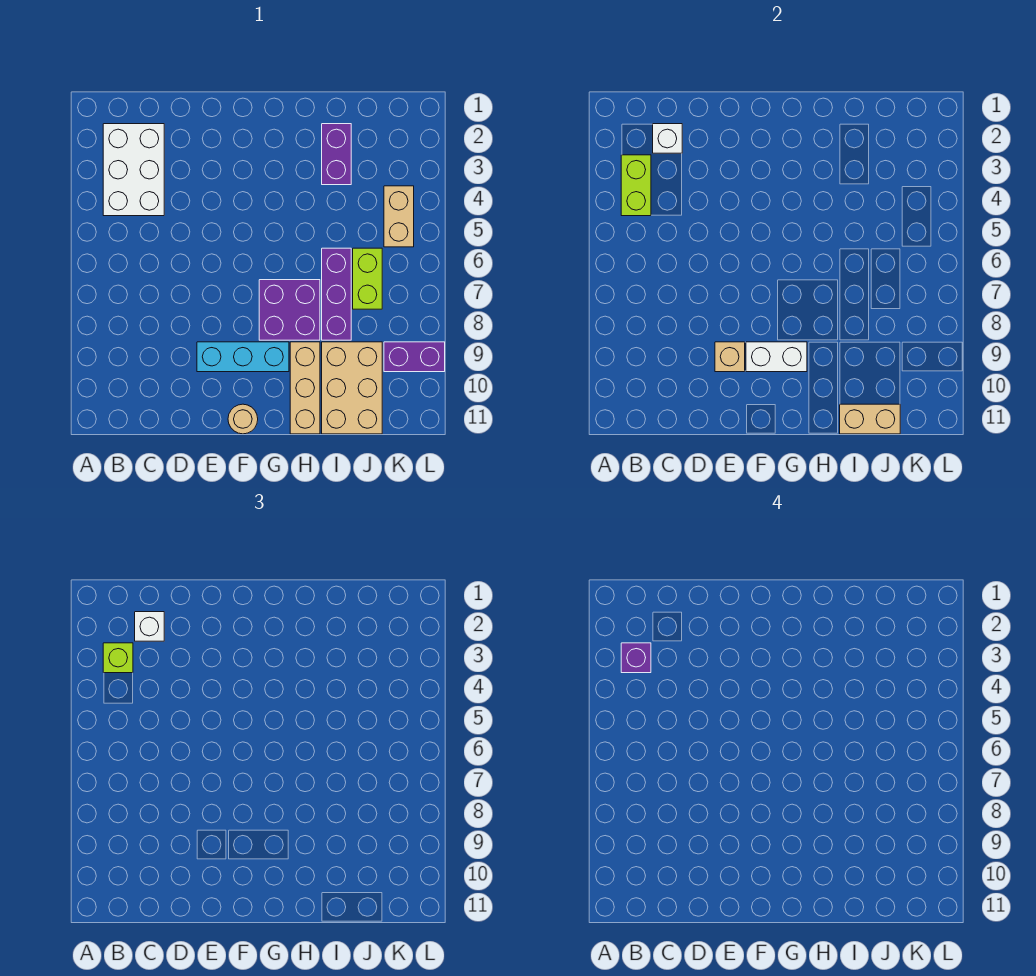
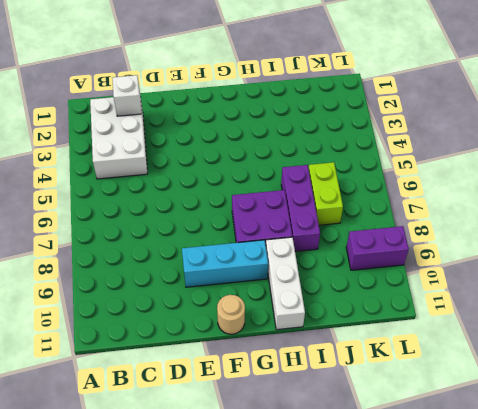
white 1x3 brick [266,237,305,330] -> tan 1x3 brick [290,342,320,434]
none -> purple 1x2 brick [322,124,351,185]
none -> tan 2x3 brick [322,342,382,434]
none -> tan 1x2 brick [384,186,414,247]

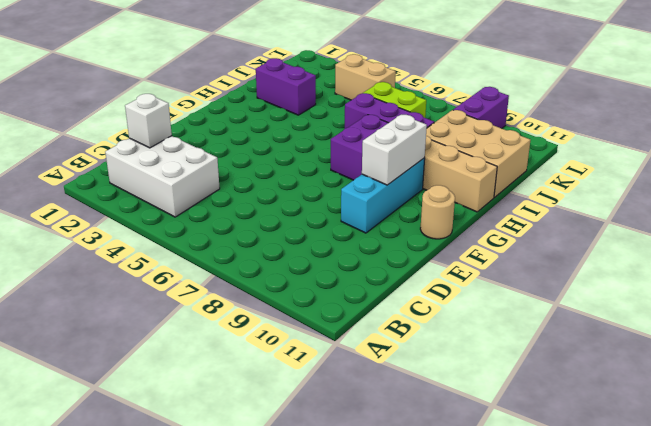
none -> lime 1x2 brick [621,155,651,216]
none -> tan 1x1 brick [715,342,745,372]
none -> tan 1x2 brick [840,404,900,434]

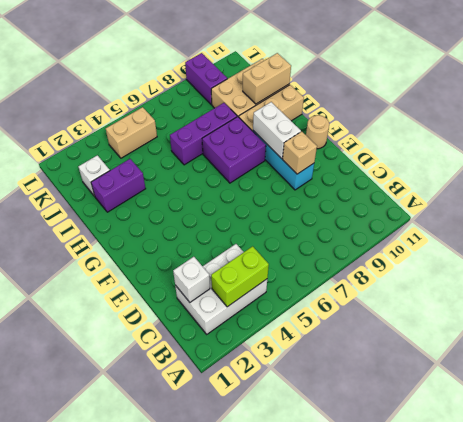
tan 1x2 brick [243,53,291,104] -> tan 1x2 brick turned to [840,404,900,434]
white 1x1 brick [78,155,110,196] -> white 1x1 brick moved to [135,612,164,641]
none -> lime 1x2 brick [353,248,382,309]
none -> lime 1x1 brick [103,643,133,673]
none -> purple 1x1 brick [621,643,651,673]

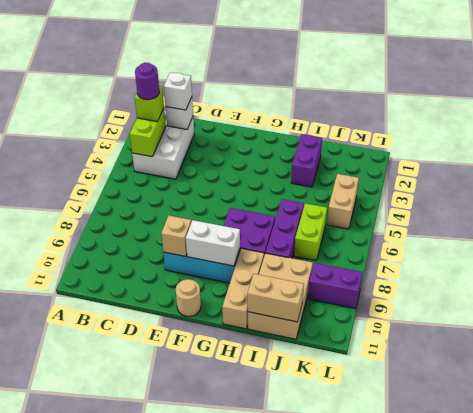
purple 1x1 round brick [135,63,159,100] -> purple 1x1 brick [621,643,651,673]

